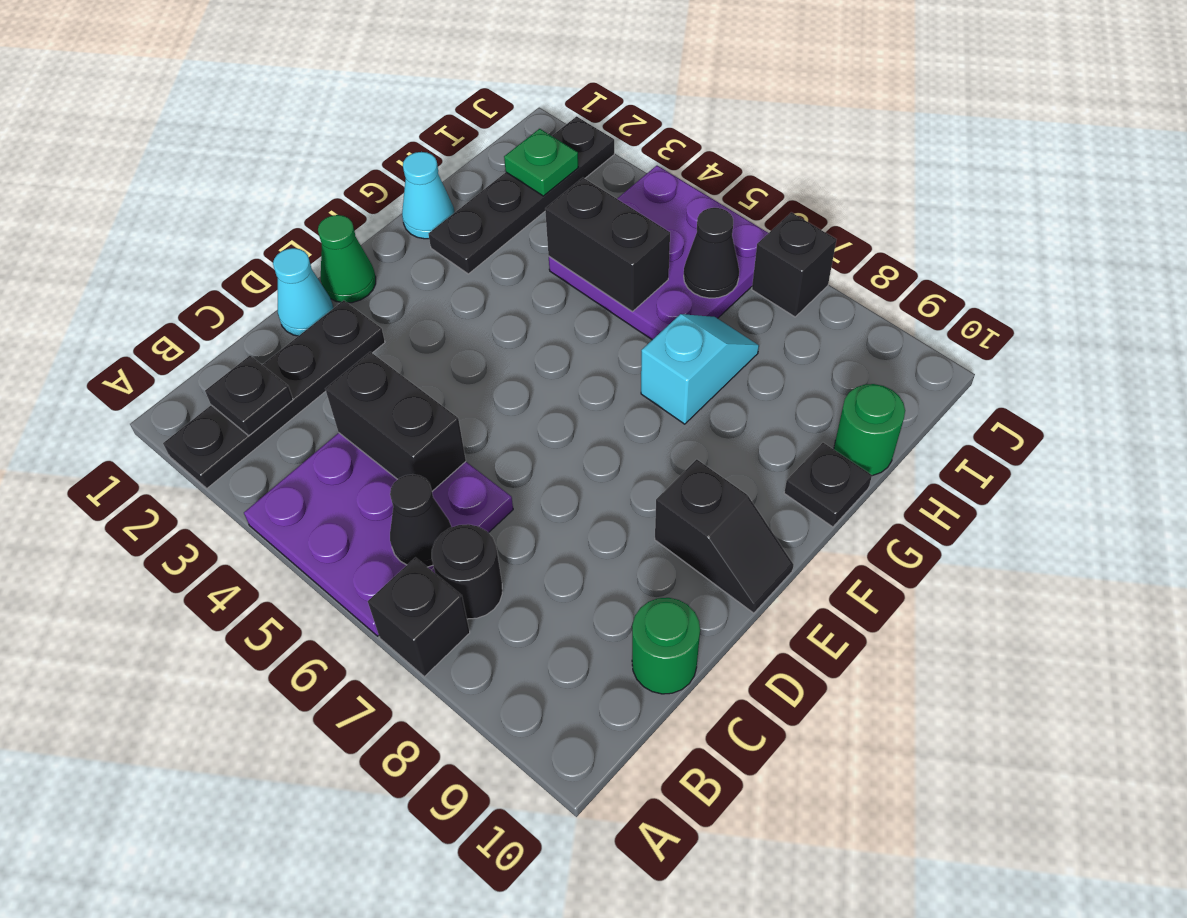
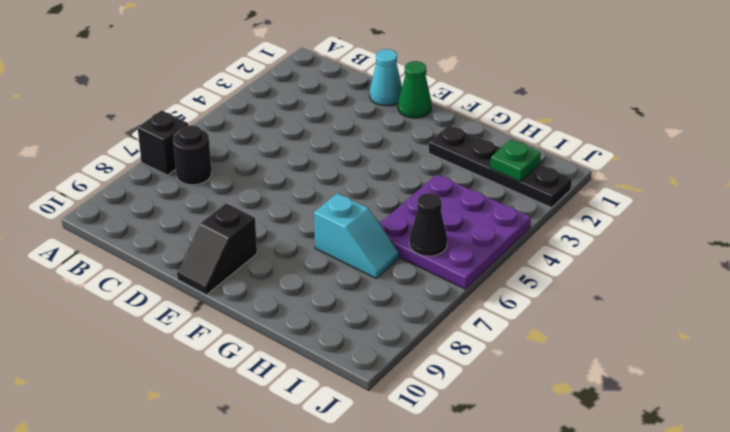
none -> black 1x4 plate [163,300,385,488]
none -> purple 3x3 plate [244,433,513,636]
none -> green 1x1 round brick [632,598,700,694]

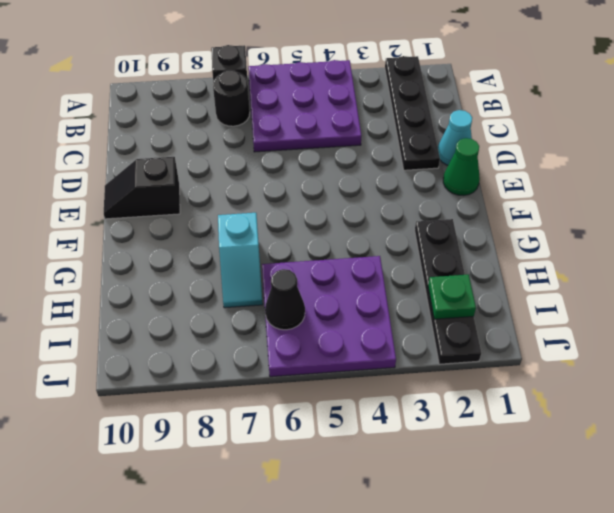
none -> green 1x1 round brick [632,598,700,694]
none -> cyan 1x1 cone [402,152,455,239]
none -> black 1x1 plate [784,443,872,527]

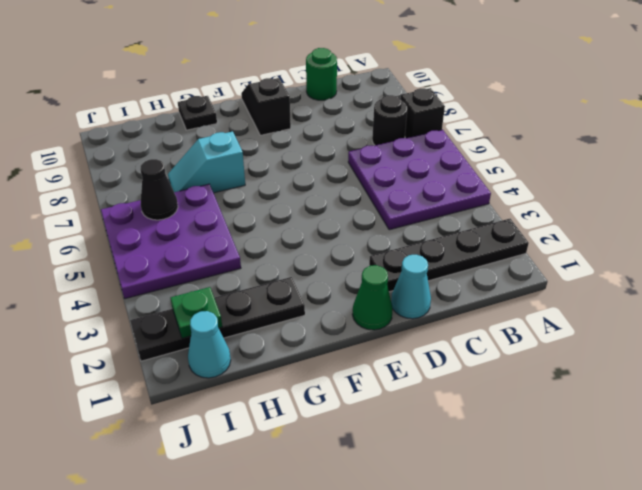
cyan 1x1 cone [188,311,231,378] -> cyan 1x1 cone moved to [402,152,455,239]
none -> green 1x1 round brick [834,384,905,476]
none -> black 1x1 brick [752,212,836,317]
none -> black 1x1 plate [205,356,293,436]

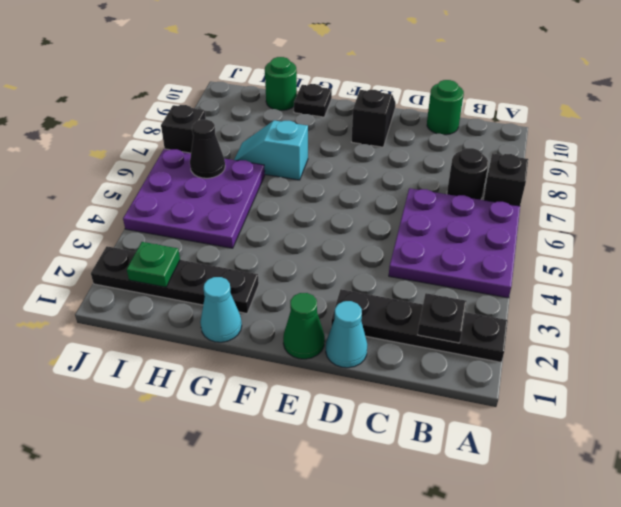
none -> black 1x1 cone [390,474,451,567]
none -> black 1x2 brick [325,352,466,491]
none -> black 1x2 brick [545,178,670,312]

